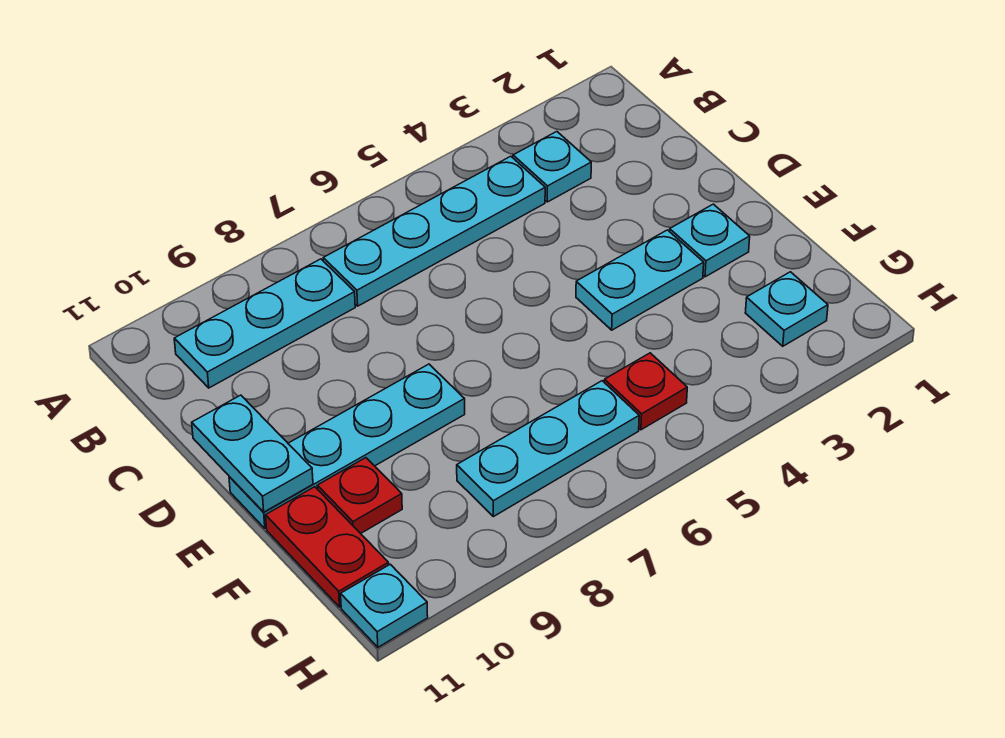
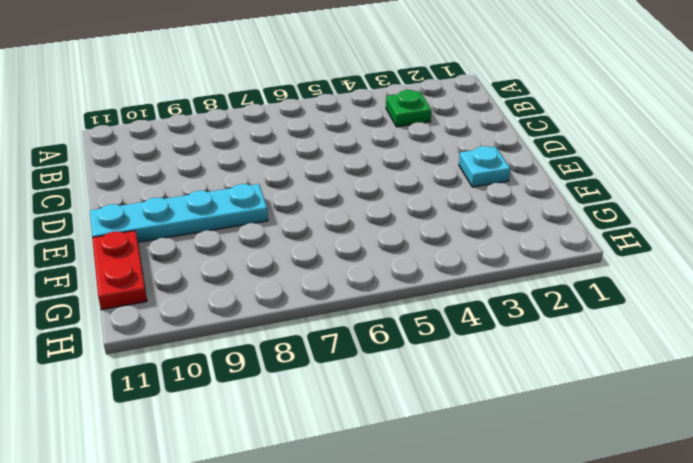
green 1x1 plate [386,90,431,127] -> cyan 1x1 plate [513,132,591,202]
none -> cyan 1x4 plate [323,156,545,306]
none -> cyan 1x3 plate [174,259,355,388]
none -> cyan 1x2 plate [576,230,704,330]

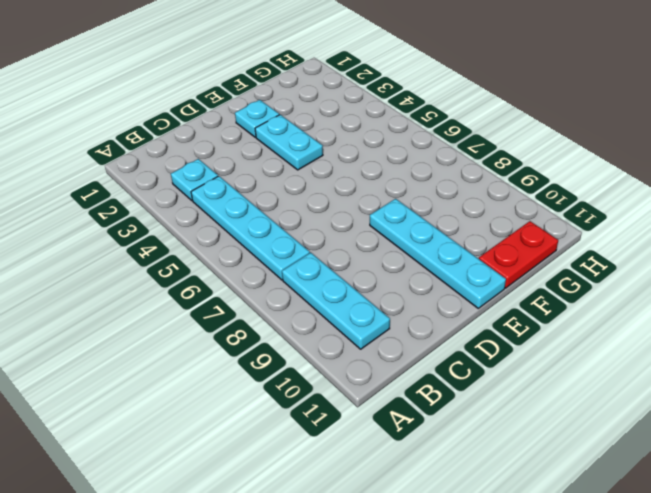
none -> red 1x1 plate [317,458,402,534]
none -> cyan 1x1 plate [745,272,828,346]
none -> red 1x1 plate [604,353,687,430]

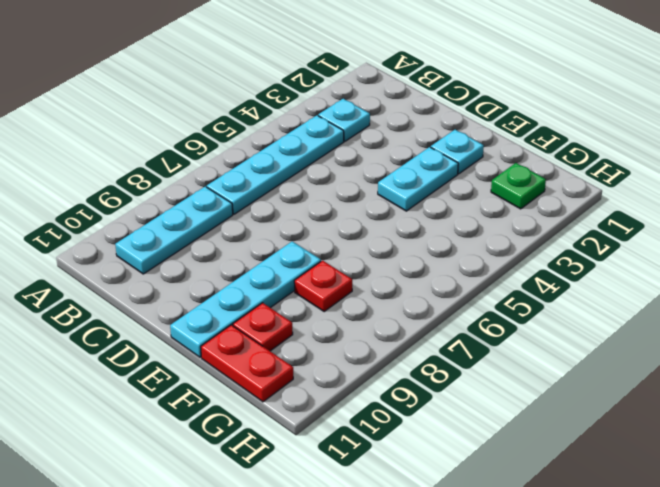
red 1x1 plate [294,261,352,311] -> red 1x1 plate moved to [604,353,687,430]
green 1x1 plate [491,163,546,209] -> cyan 1x1 plate [745,272,828,346]
none -> cyan 1x3 plate [457,381,639,517]
none -> cyan 1x1 plate [341,564,428,647]
none -> cyan 1x2 plate [192,395,313,512]

